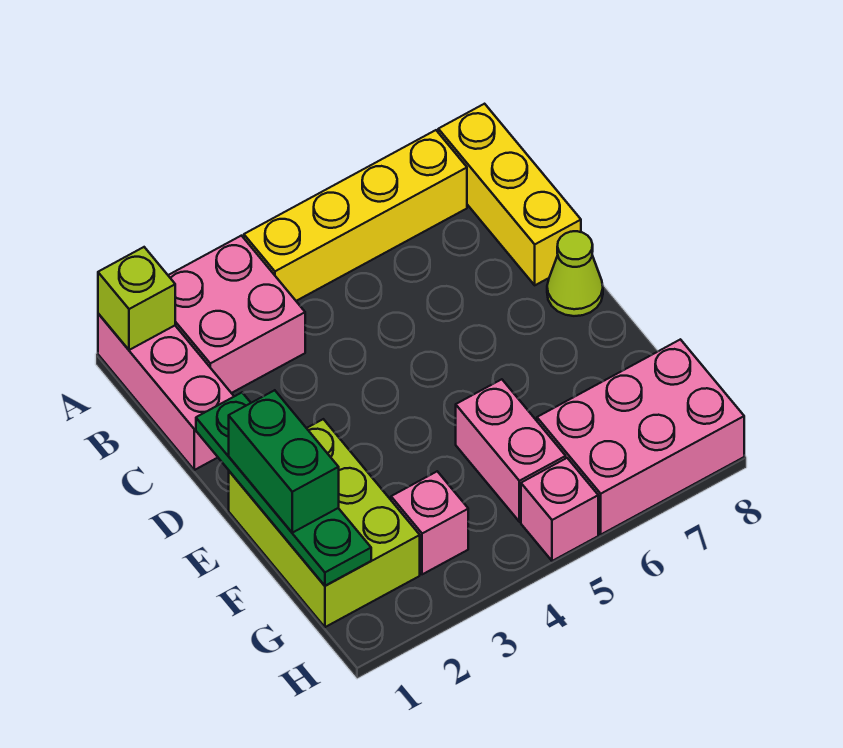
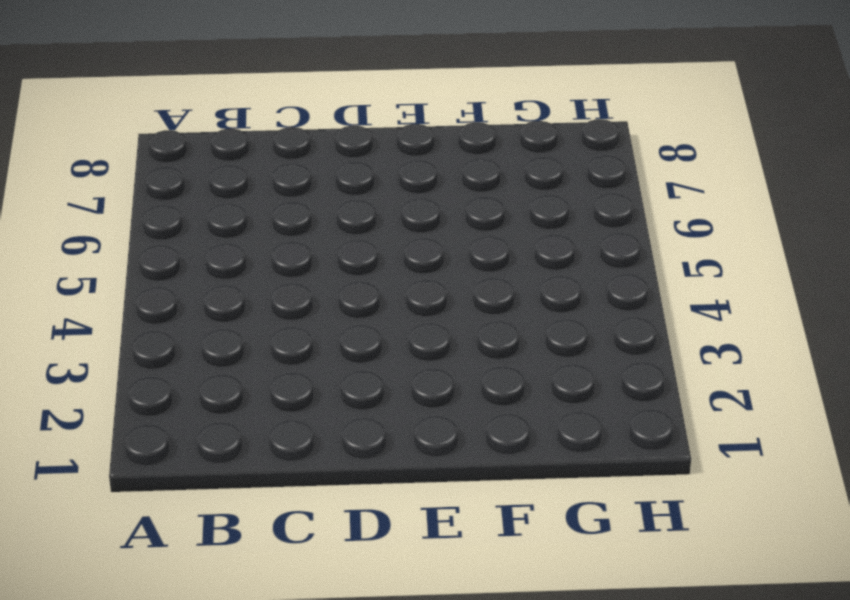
none -> pink 1x3 brick [98,314,234,470]
none -> pink 2x2 brick [168,236,305,393]
none -> yellow 1x4 brick [244,130,467,301]

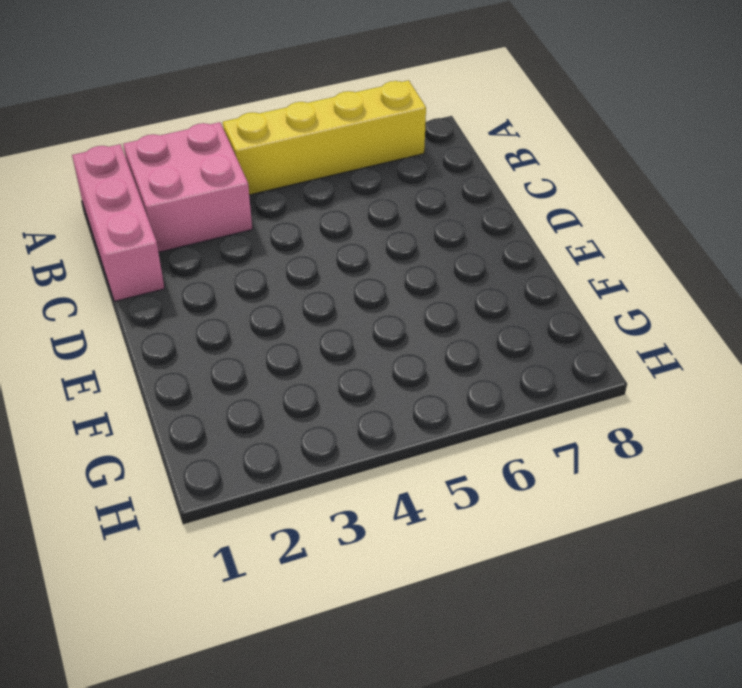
none -> yellow 1x3 brick [438,104,581,285]
none -> lime 1x1 cone [547,231,603,316]
none -> lime 2x3 brick [229,419,420,627]

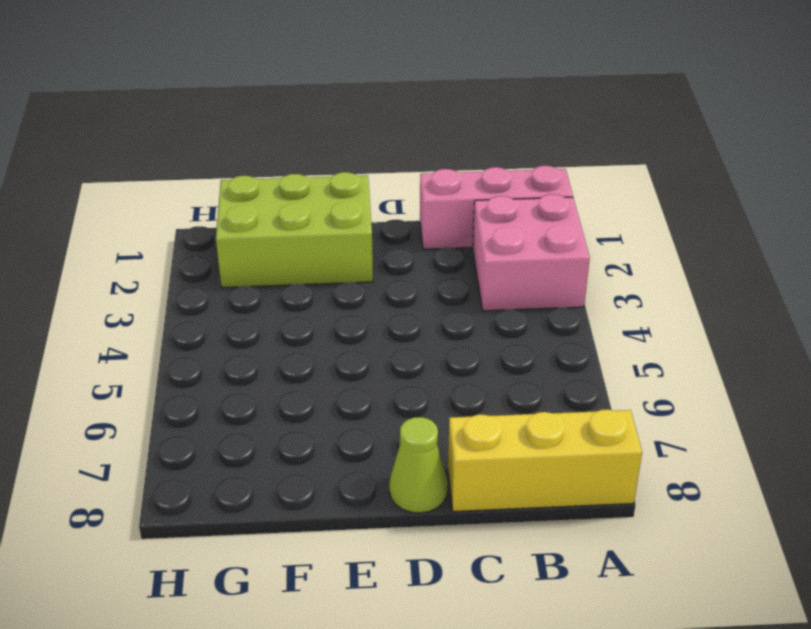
none -> yellow 1x4 brick [244,130,467,301]
none -> pink 1x2 brick [456,379,566,522]
none -> pink 1x1 brick [391,471,468,574]

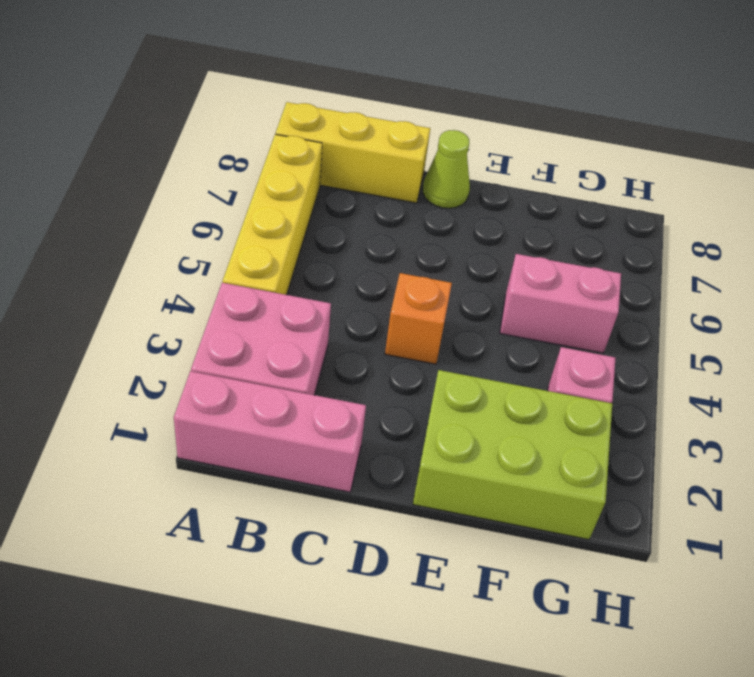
orange 1x1 brick [385,273,452,364] -> none
none -> pink 2x3 brick [537,339,744,534]
none -> pink 1x1 brick [521,458,598,561]
none -> lime 1x1 brick [98,247,175,350]

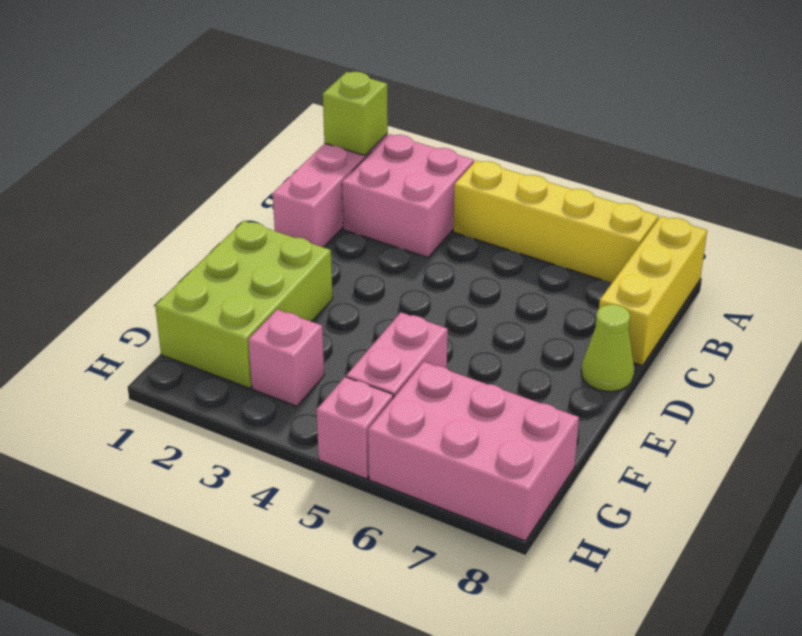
none -> green 1x4 plate [196,393,371,586]
none -> green 1x2 brick [229,390,339,533]

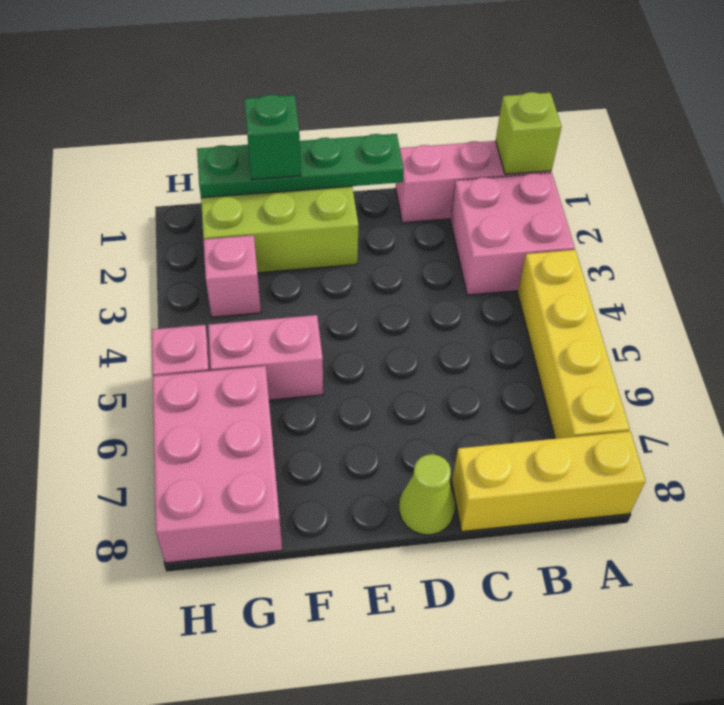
green 1x1 brick [244,94,301,179] -> green 1x2 brick [229,390,339,533]

